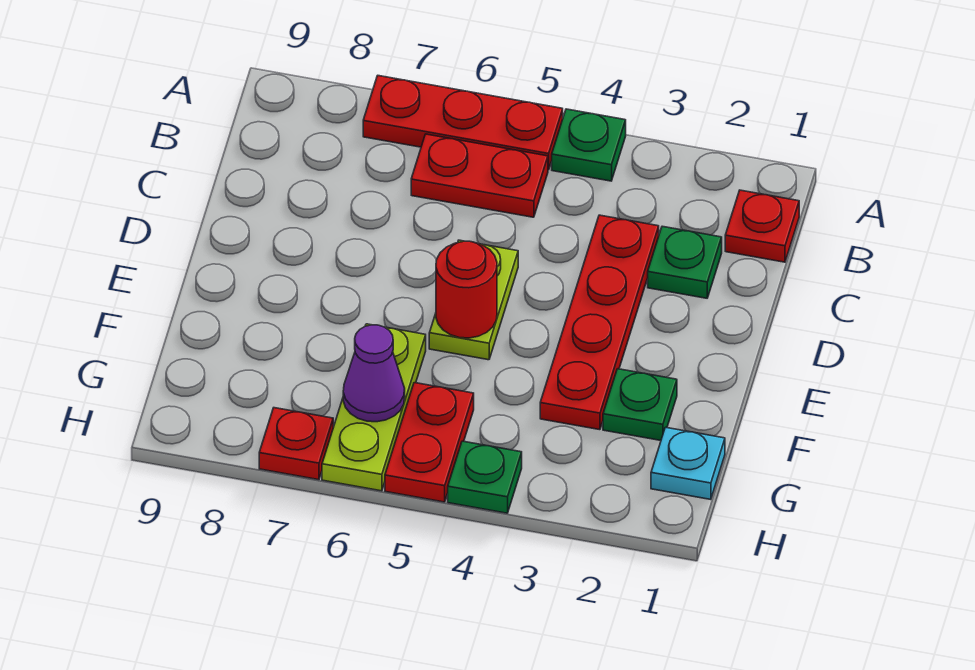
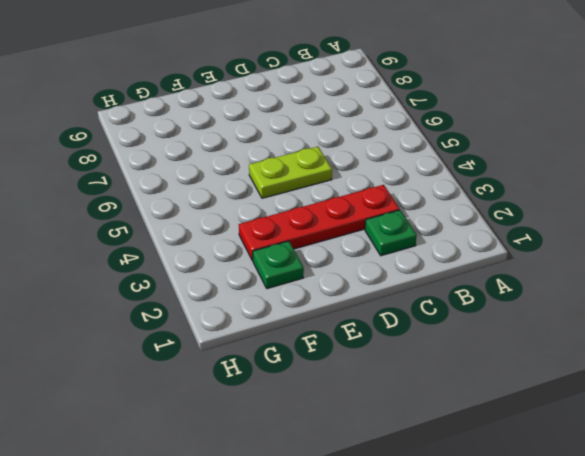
none -> green 1x1 plate [552,109,626,181]
none -> red 1x3 plate [363,76,563,170]
none -> red 1x1 plate [725,190,799,262]

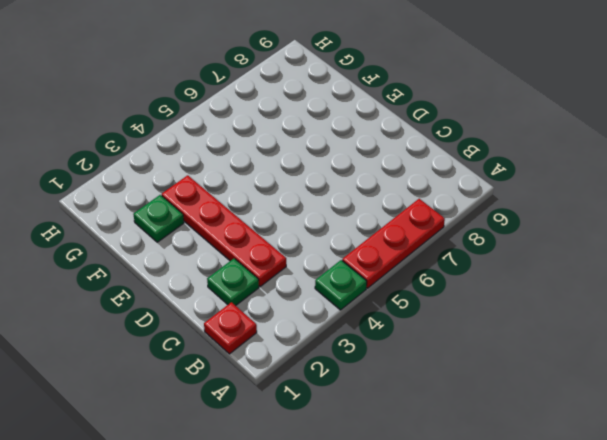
none -> red 1x2 plate [411,134,548,217]
none -> lime 1x2 plate [429,240,518,360]
none -> lime 1x3 plate [322,324,426,491]

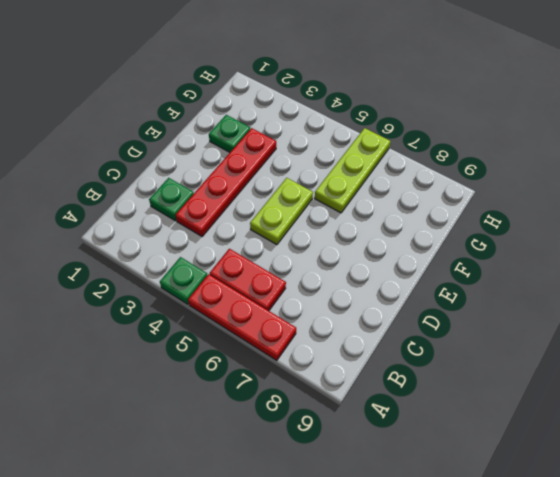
none -> red 1x1 plate [725,190,799,262]
none -> cyan 1x1 plate [651,427,725,500]
none -> red 1x2 plate [385,383,474,502]

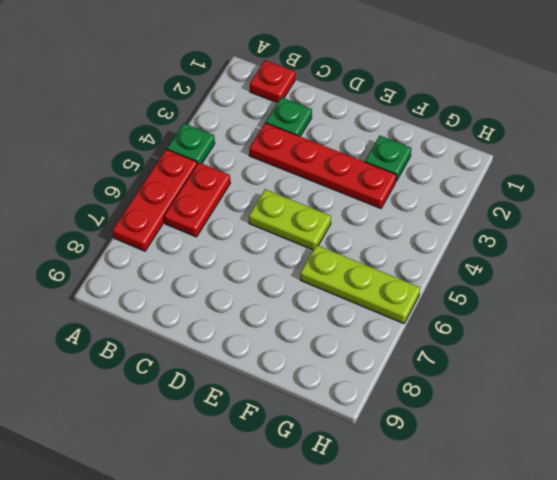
none -> cyan 1x1 plate [651,427,725,500]
none -> red 1x2 plate [385,383,474,502]
none -> green 1x1 plate [448,441,522,513]

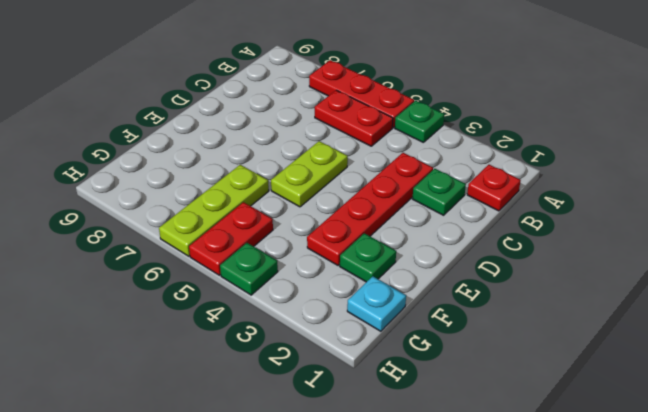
none -> red 1x1 plate [259,408,333,480]
none -> red 1x1 round brick [436,241,497,338]
none -> purple 1x1 cone [343,325,405,422]

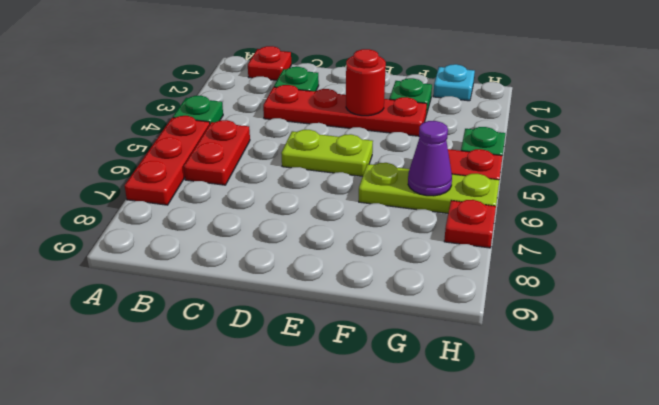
red 1x1 round brick [346,49,386,116] -> red 1x1 round brick moved to [436,241,497,338]

